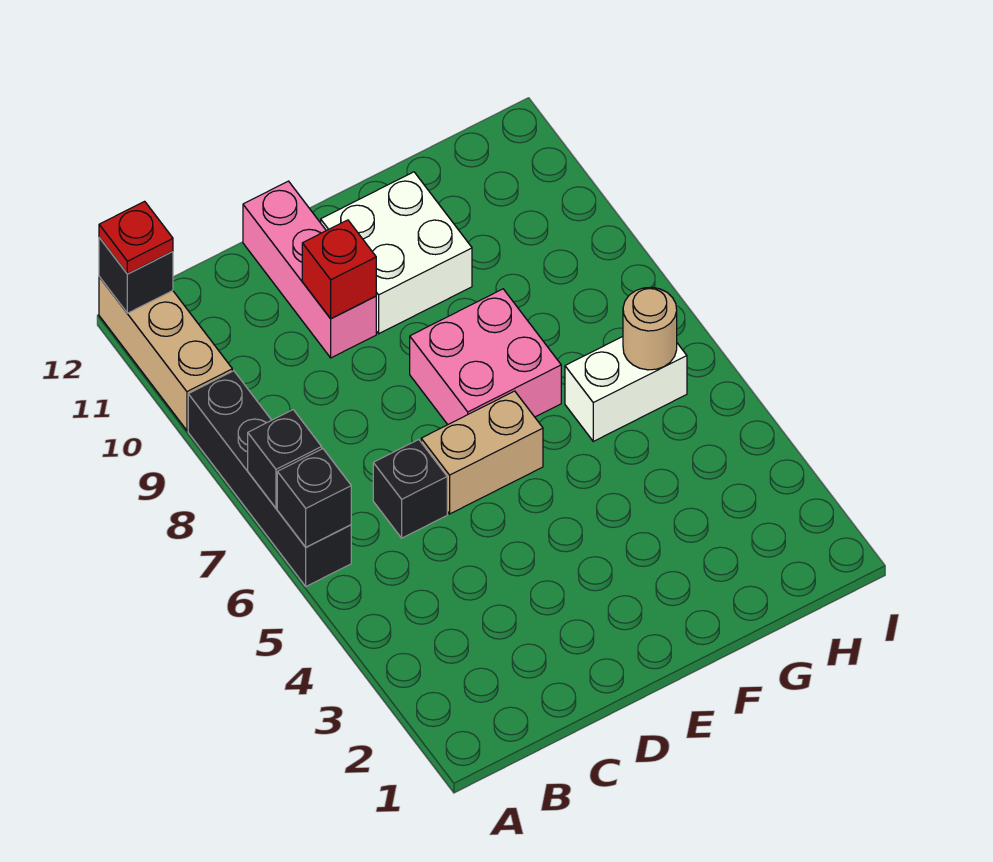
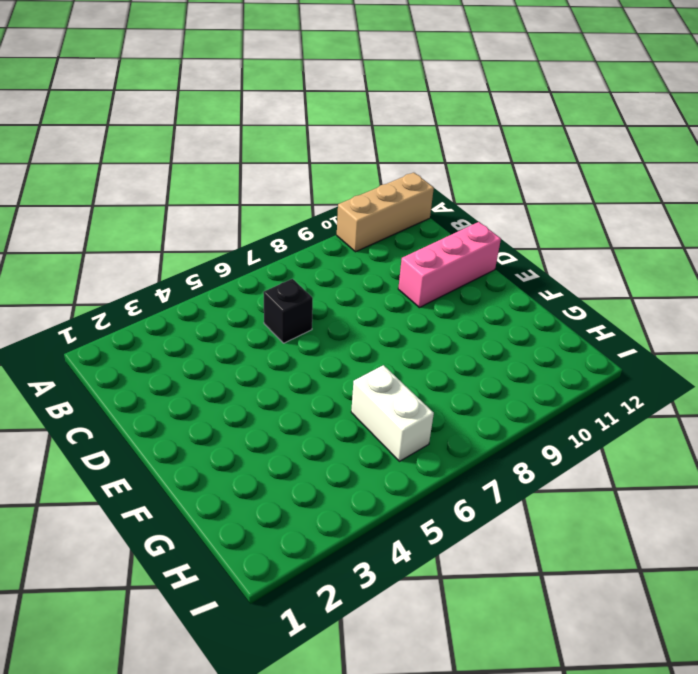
none -> black 1x4 brick [188,371,351,586]
none -> tan 1x2 brick [421,391,543,514]
none -> pink 2x2 brick [410,289,561,424]

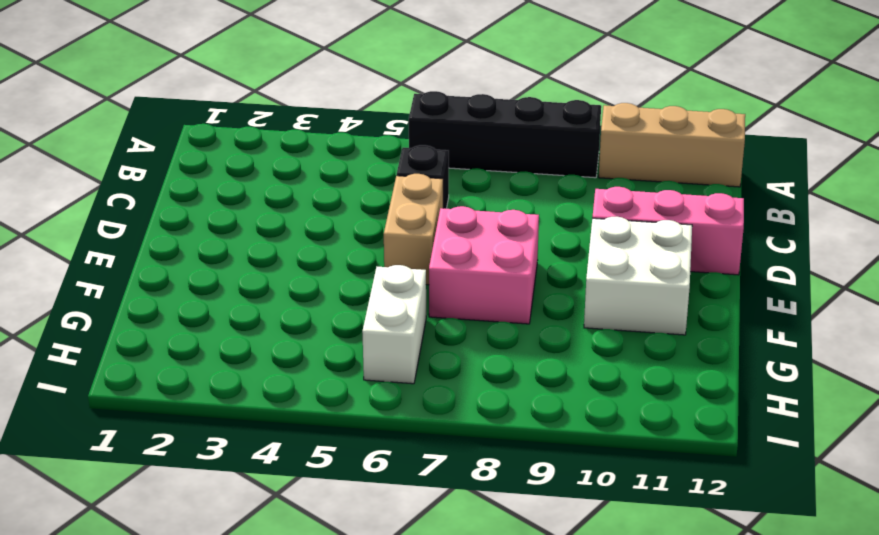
none -> black 1x1 brick [277,449,351,547]
none -> black 1x1 brick [248,410,322,508]
none -> black 1x1 brick [99,238,173,313]

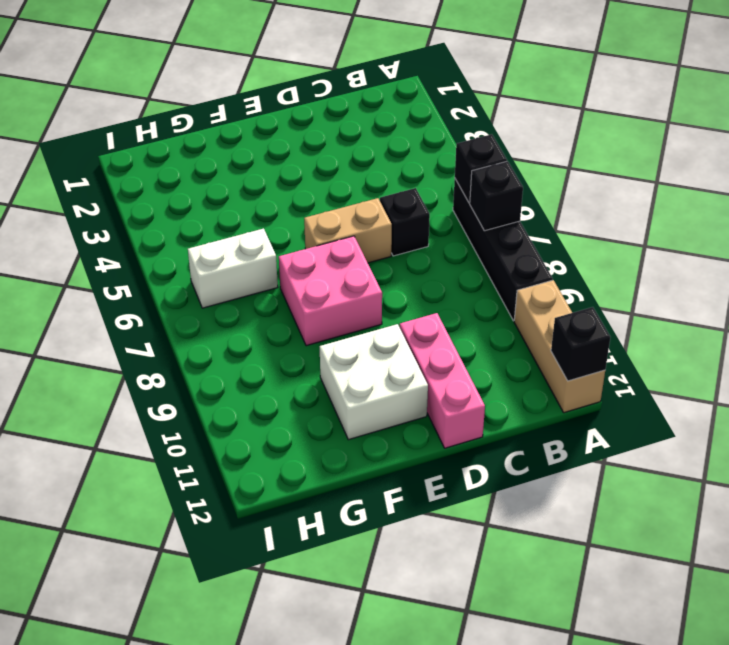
none -> red 1x1 brick [302,220,376,319]
none -> tan 1x1 round brick [623,287,677,370]
none -> red 1x1 plate [99,201,173,274]

